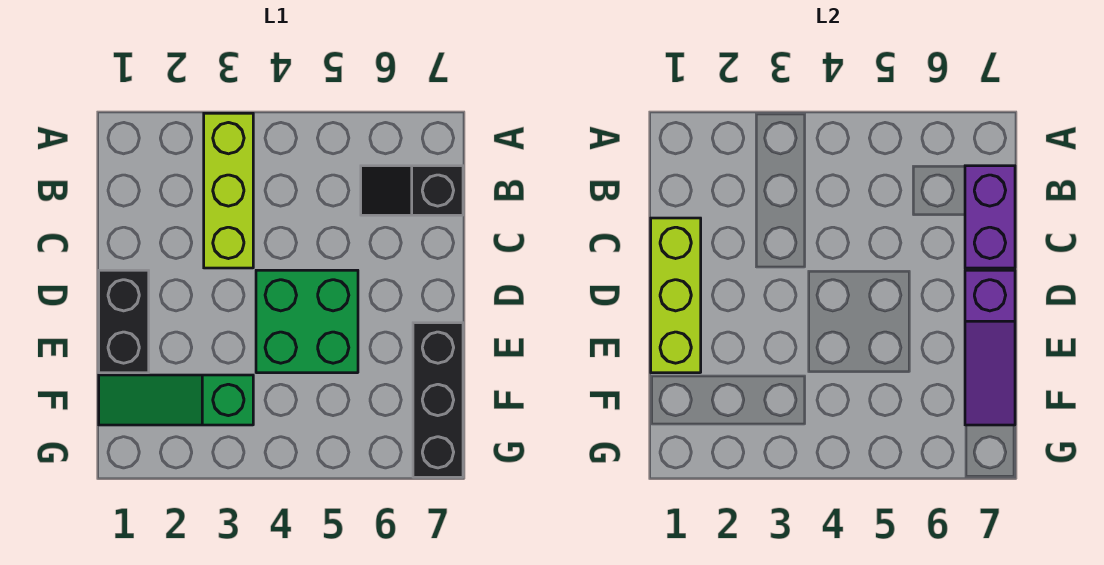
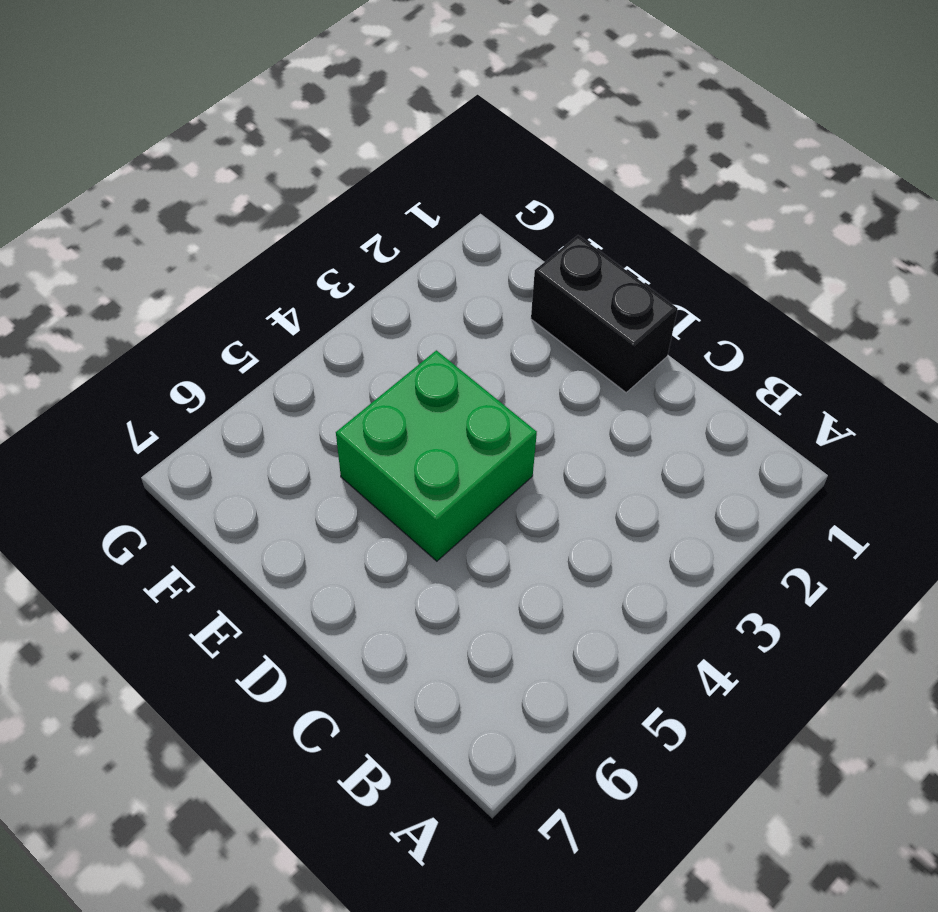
none -> lime 1x3 brick [204,113,253,268]
none -> black 1x2 slope [361,166,463,215]

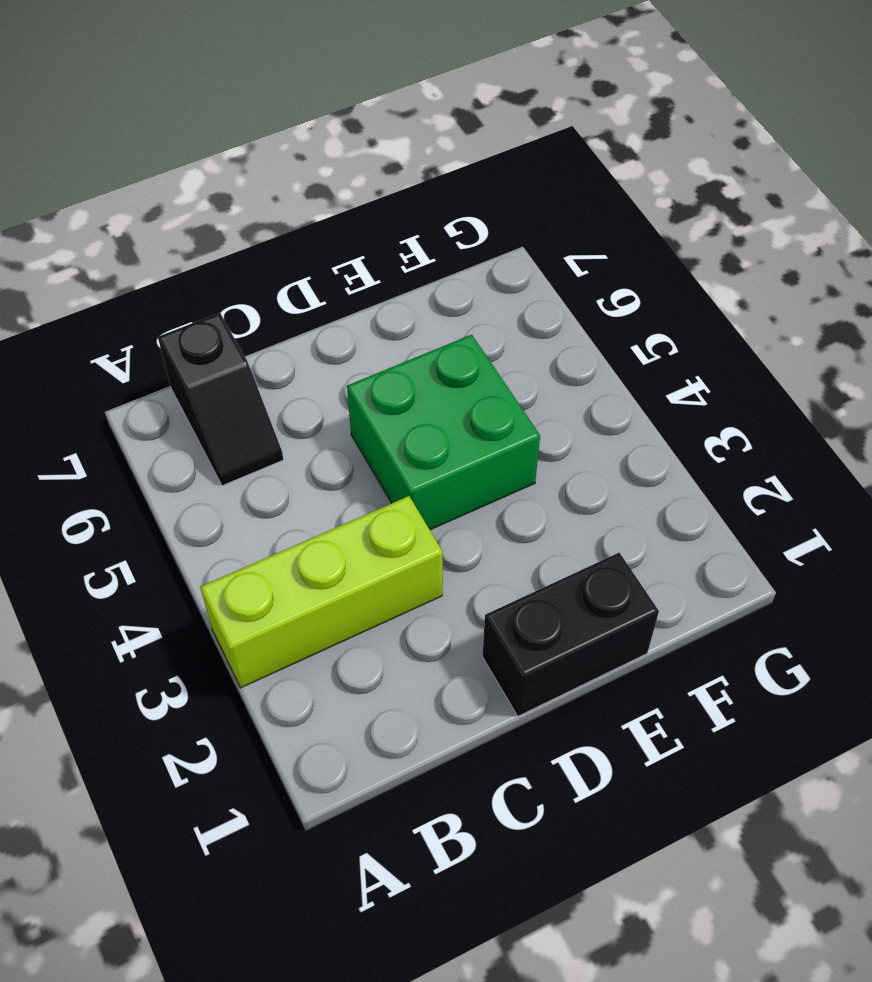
none -> black 1x3 brick [413,323,463,477]
none -> green 1x3 slope [99,375,253,425]

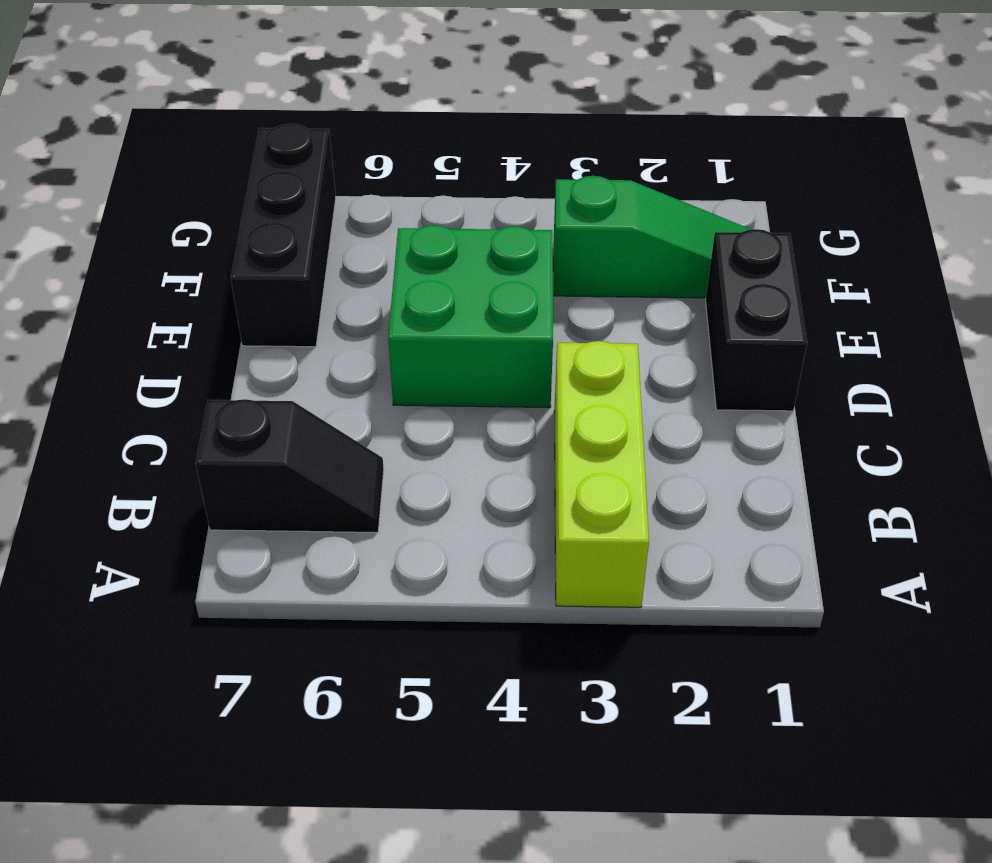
none -> purple 1x2 brick [965,166,1015,268]
none -> lime 1x3 brick [651,218,701,373]

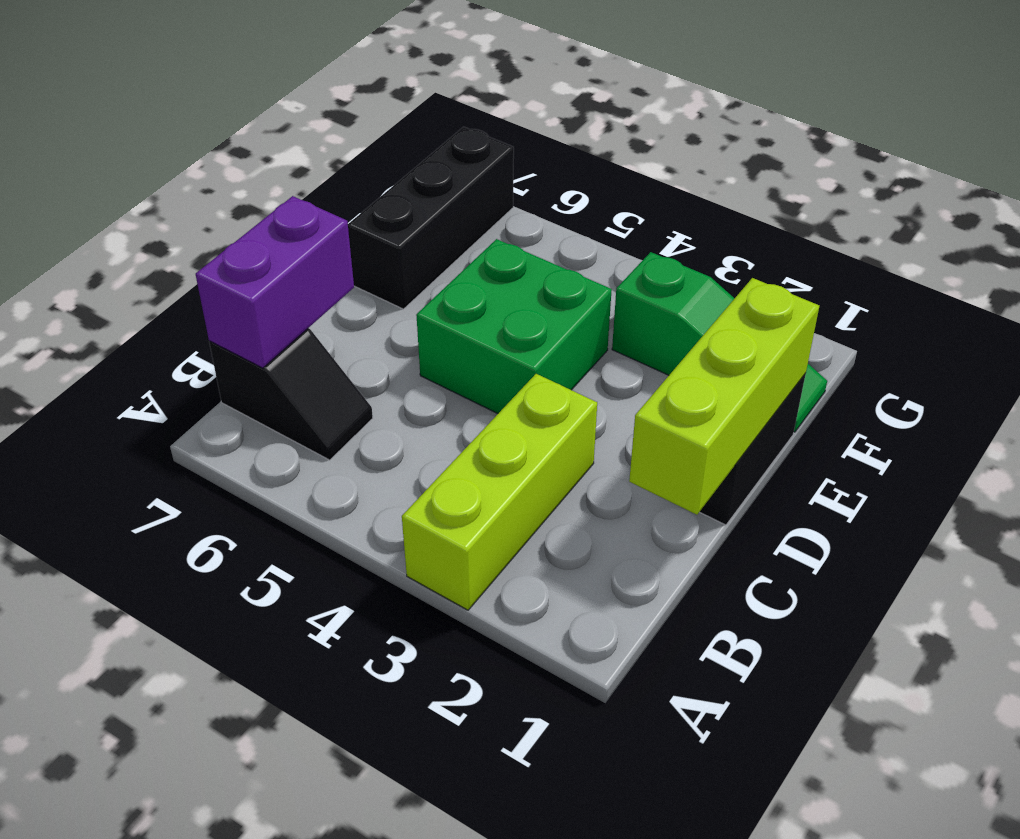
none -> purple 1x3 slope [965,270,1015,425]

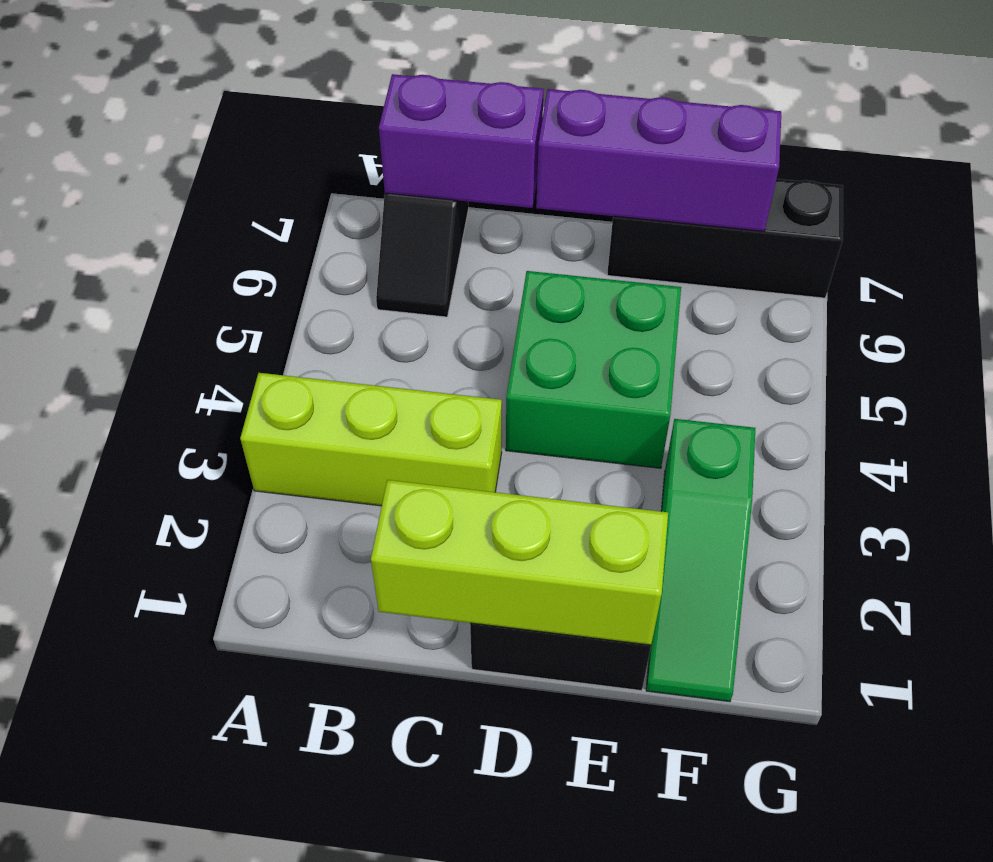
purple 1x3 brick [536,89,781,231] -> purple 1x3 slope [965,270,1015,425]

